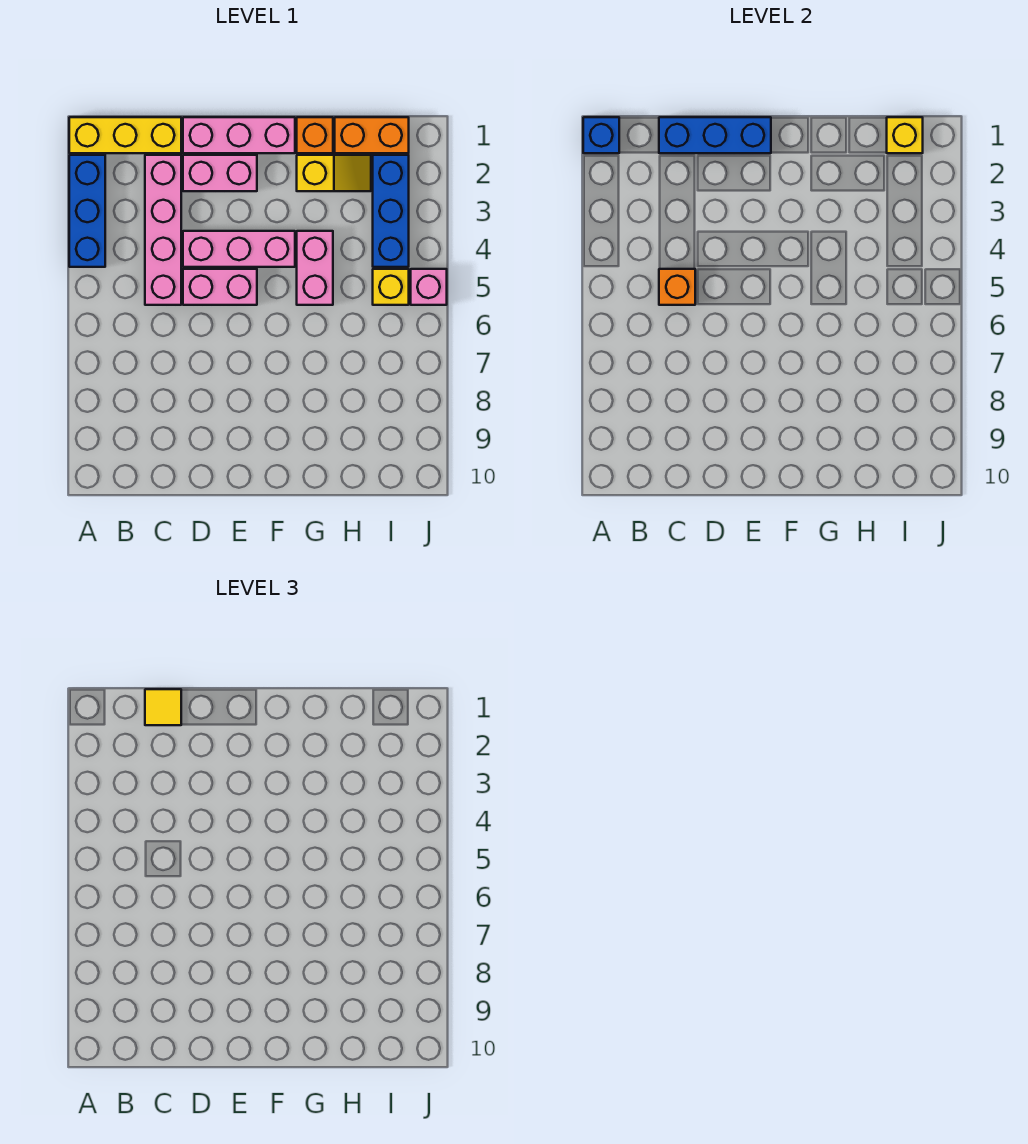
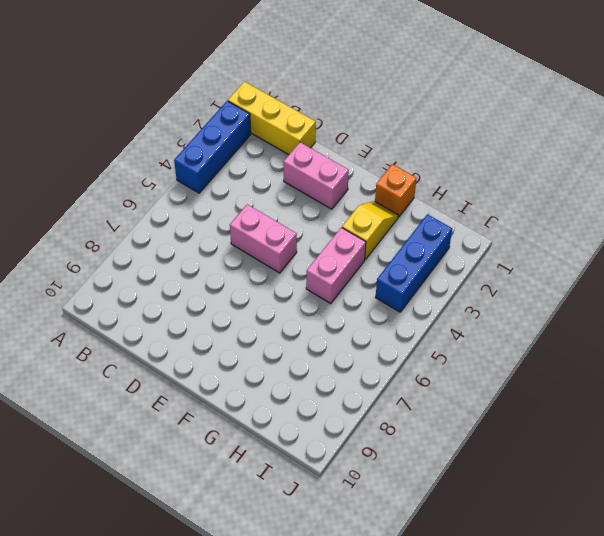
yellow 1x2 slope [342,201,398,259] -> yellow 1x2 slope turned to [297,155,371,191]
none -> pink 1x4 brick [145,155,181,305]
none -> pink 1x3 brick [183,117,295,153]
none -> pink 1x3 brick [183,231,295,267]

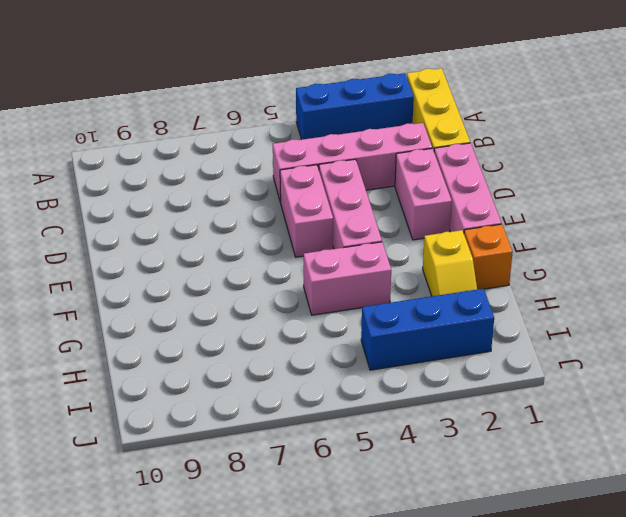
none -> orange 1x2 brick [335,117,409,153]
none -> yellow 1x1 brick [373,269,409,305]
none -> pink 1x1 brick [411,269,447,305]

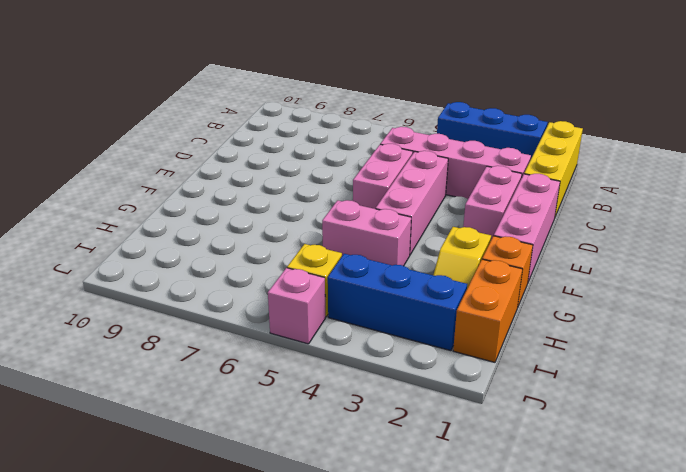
none -> blue 1x1 brick [583,117,619,153]
none -> blue 1x3 brick [659,117,771,153]
none -> orange 1x1 brick [659,269,695,305]

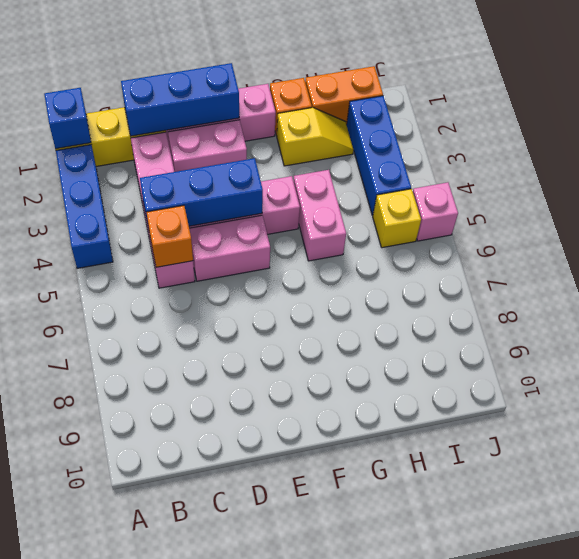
blue 1x3 brick [140,158,263,229] -> none
none -> yellow 1x1 brick [887,117,923,153]
none -> yellow 1x1 tile [145,689,181,725]

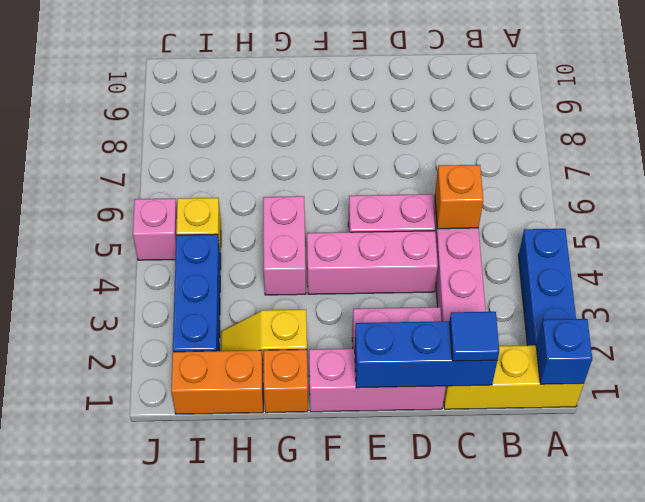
blue 1x1 tile [450,312,499,361] -> yellow 1x1 tile [145,689,181,725]
none -> yellow 1x1 brick [887,117,923,153]

